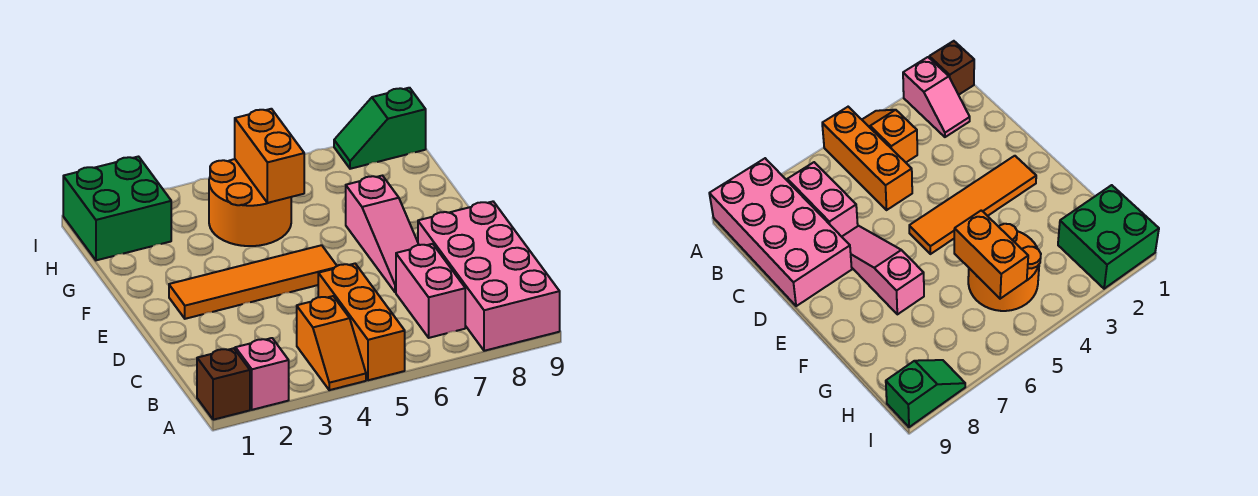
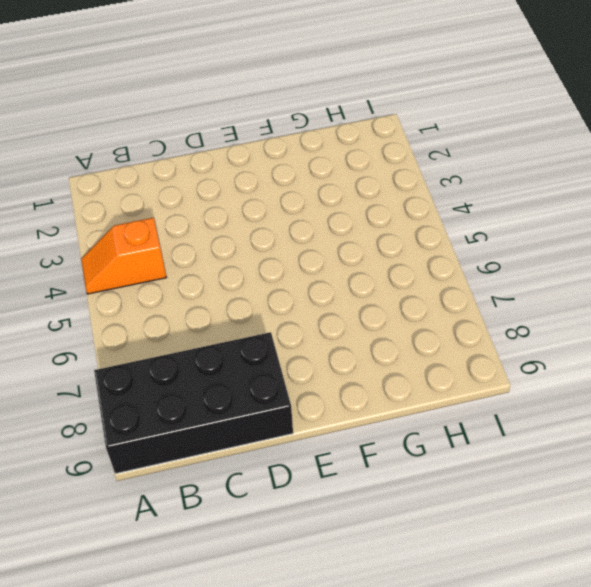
black 2x4 brick [94,332,293,474] -> pink 2x4 brick [418,202,560,351]
none -> brown 1x1 brick [197,348,250,420]
none -> pink 1x2 slope [234,338,289,410]
none -> orange 1x3 brick [318,264,405,380]

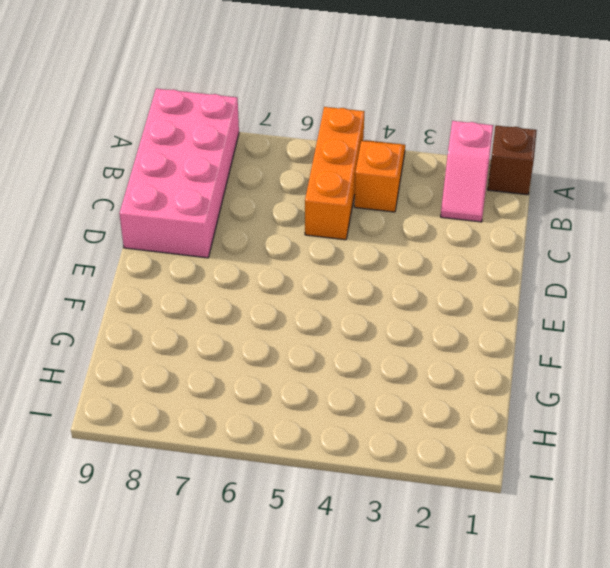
none -> pink 1x2 brick [396,244,465,338]
none -> pink 1x3 slope [346,176,419,292]
none -> orange 1x4 tile [169,245,337,319]

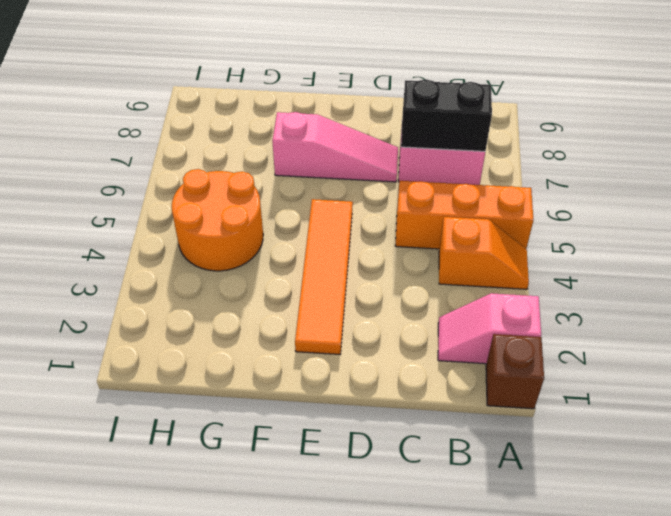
black 1x2 brick [401,80,492,151] -> none
none -> pink 2x4 brick [418,202,560,351]
none -> green 2x2 brick [63,157,171,260]
none -> green 1x2 slope [334,88,426,169]

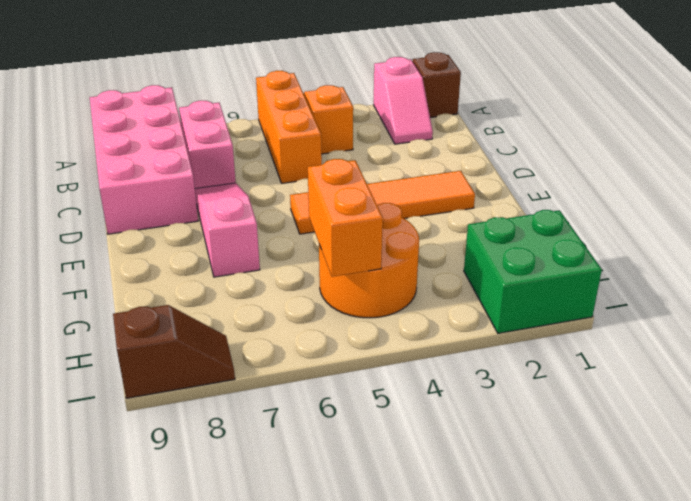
brown 1x2 slope [113,305,235,398] -> green 1x2 slope [334,88,426,169]

